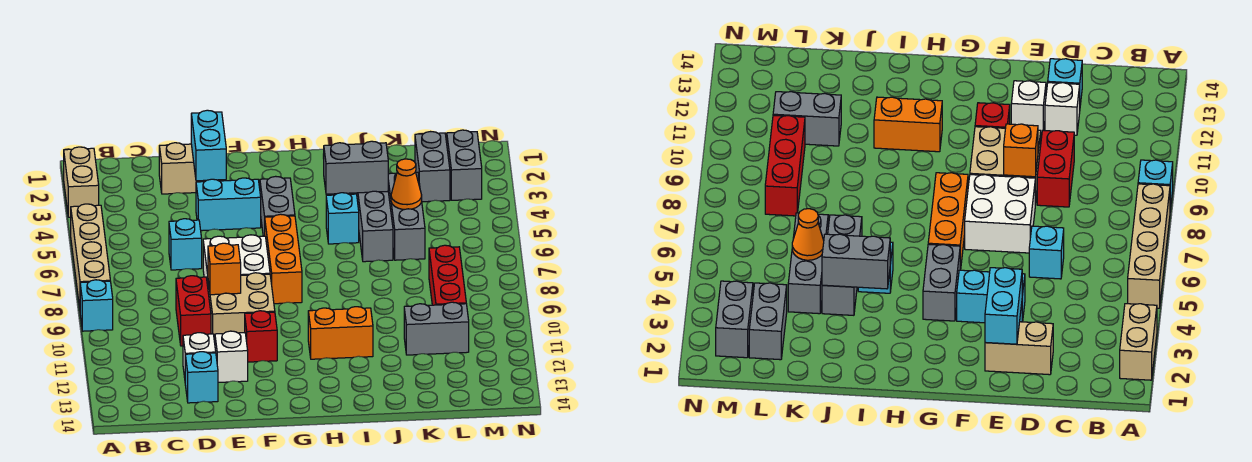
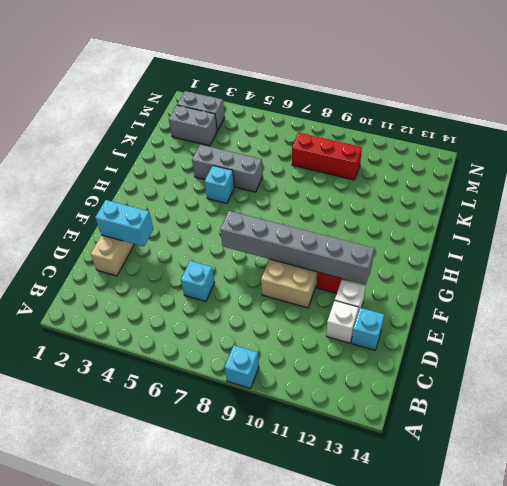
grey 1x6 brick [220,211,374,285] -> none
none -> tan 1x2 brick [64,147,99,217]
none -> tan 1x4 brick [71,204,110,308]
none -> red 1x2 brick [176,276,211,346]

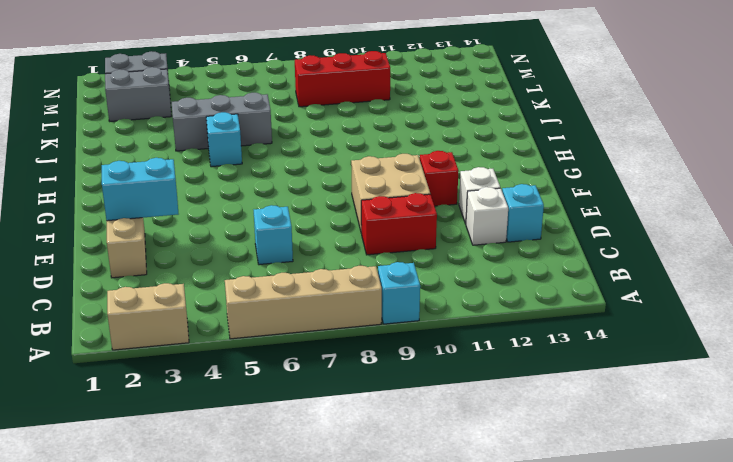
none -> cyan 1x2 brick [196,178,261,231]
none -> white 2x2 brick [203,235,270,286]
none -> grey 1x2 brick [260,176,295,236]

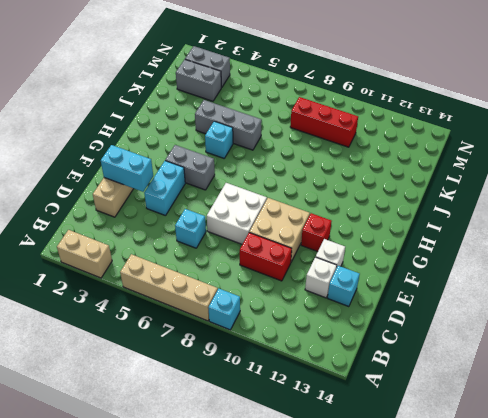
none -> orange 1x3 brick [265,214,302,304]
none -> orange 1x2 brick [308,307,373,359]
none -> grey 1x3 brick [388,172,425,260]

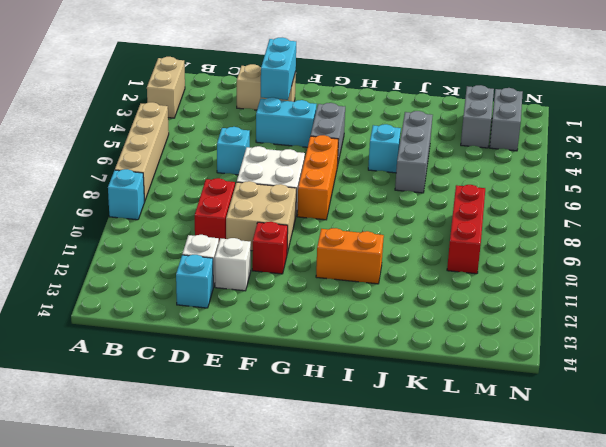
none -> grey 1x3 brick [388,172,425,260]
none -> grey 1x2 brick [404,302,469,355]
none -> orange 1x1 brick [208,243,241,295]

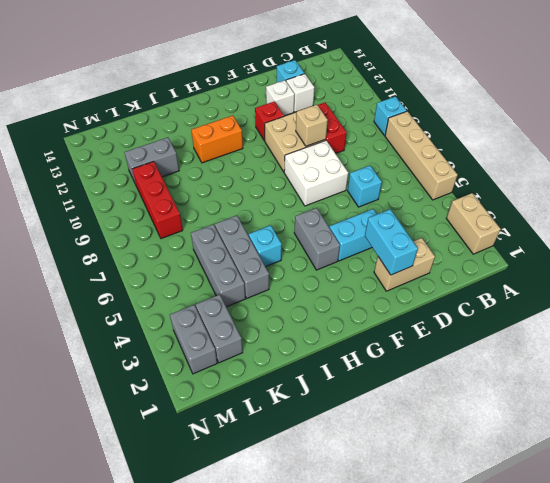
tan 1x1 brick [296,105,328,146] -> orange 1x1 brick [208,243,241,295]
none -> orange 1x3 brick [265,214,302,304]
none -> grey 1x2 brick [324,141,388,194]
none -> orange 1x1 cone [391,159,422,210]

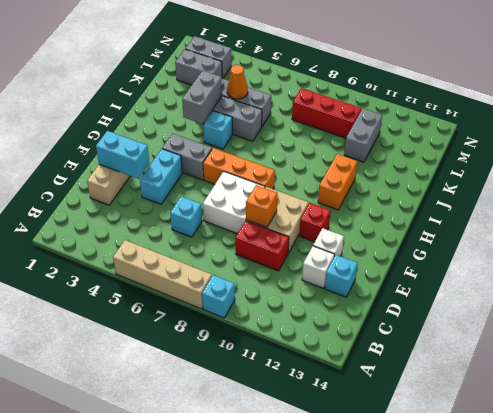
none -> tan 1x2 brick [64,147,99,217]

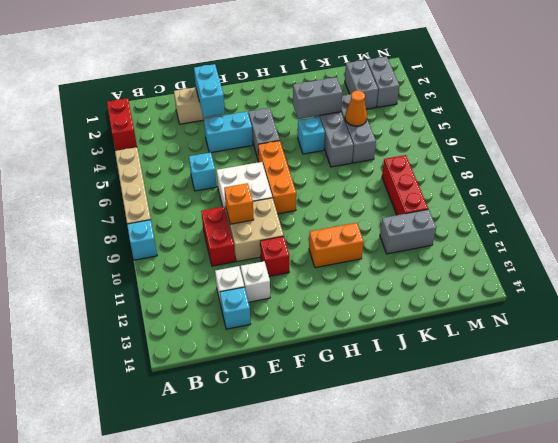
red 1x2 brick [107,98,137,151] -> tan 1x2 brick [64,147,99,217]

